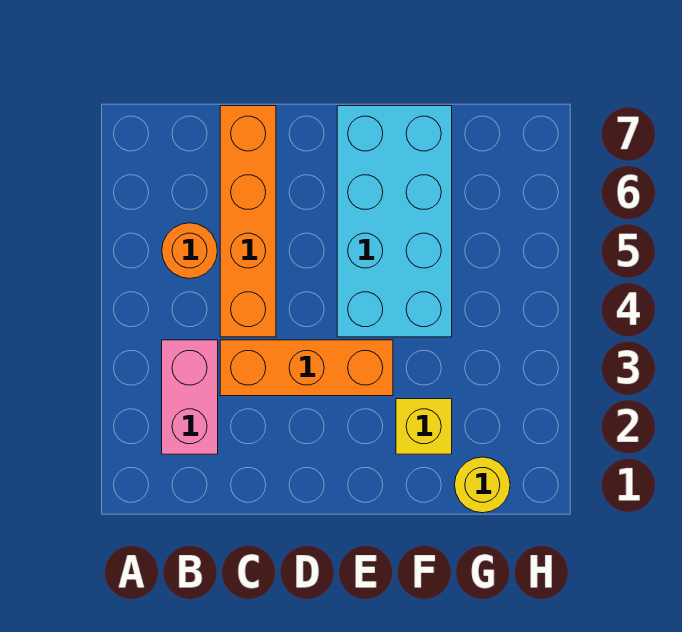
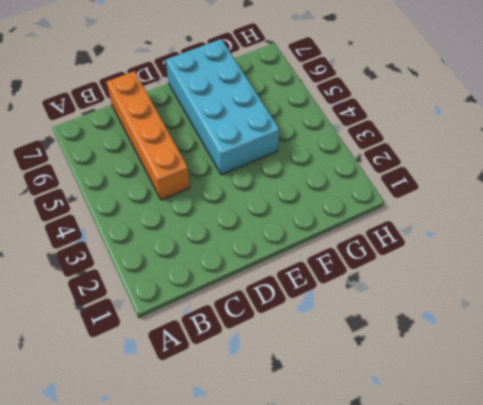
none -> pink 1x2 brick [162,340,218,454]
none -> orange 1x1 round brick [162,223,217,279]

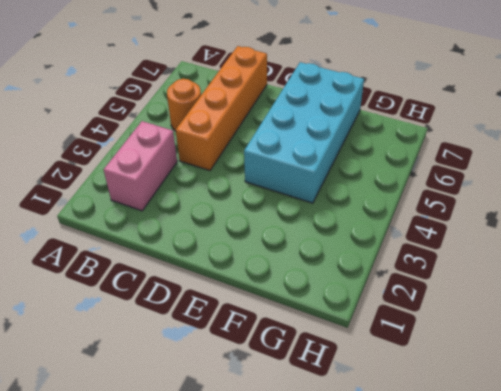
none -> orange 1x3 brick [220,340,393,396]
none -> yellow 1x1 brick [396,399,452,454]

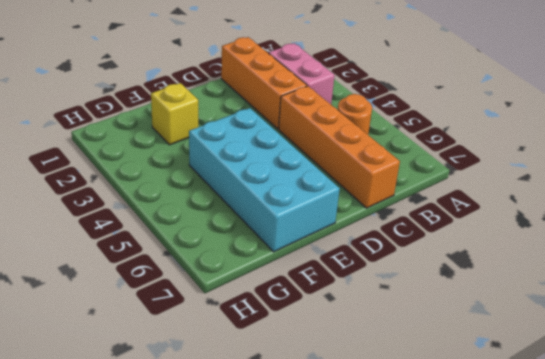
orange 1x3 brick [221,37,307,129] -> orange 1x3 brick turned to [220,340,393,396]
none -> yellow 1x1 round brick [455,457,510,513]

